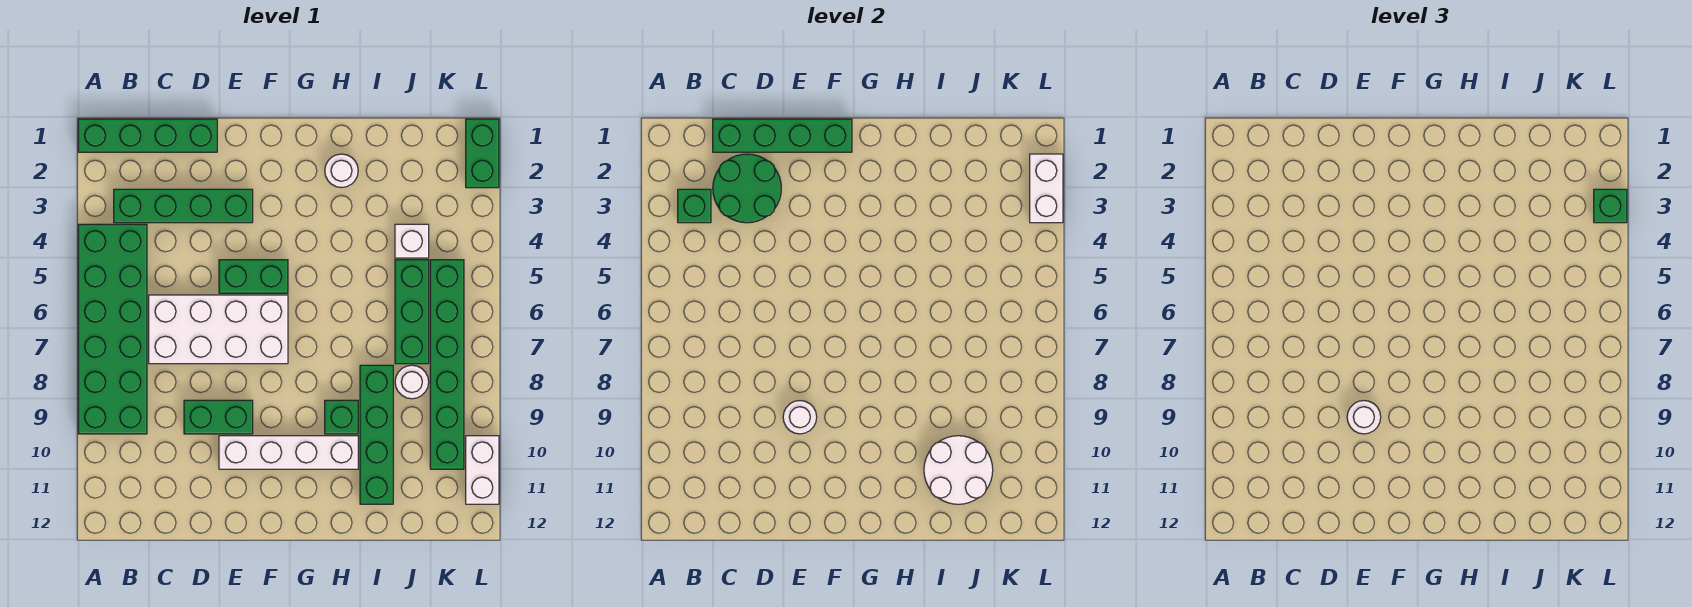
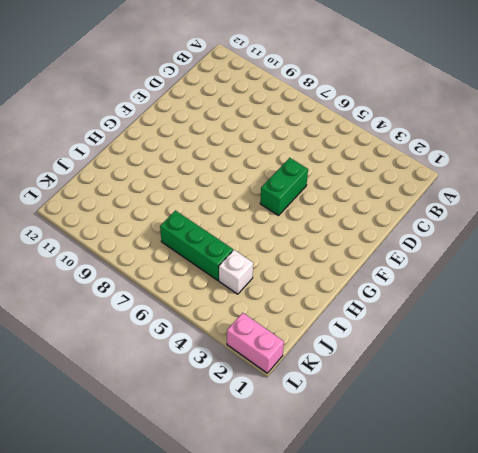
pink 1x2 brick [227,313,284,373] -> green 1x2 brick [466,119,499,188]
none -> green 1x4 brick [78,119,217,152]
none -> green 2x6 brick [78,224,147,434]
none -> green 1x4 brick [114,189,253,223]

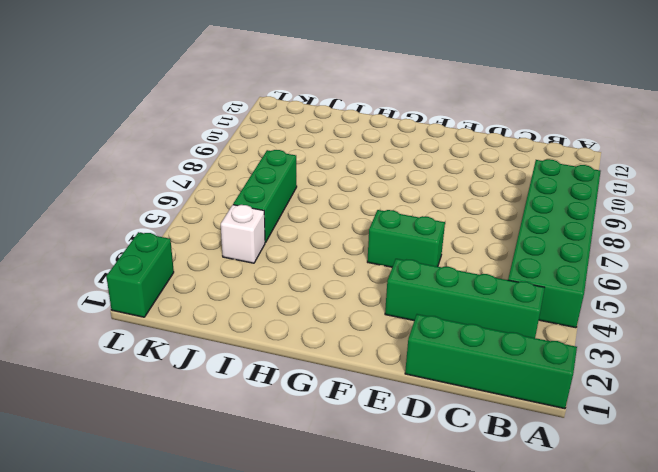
none -> white 2x4 brick [149,295,288,364]
none -> green 1x2 brick [184,400,253,434]
none -> white 1x4 brick [219,436,358,469]

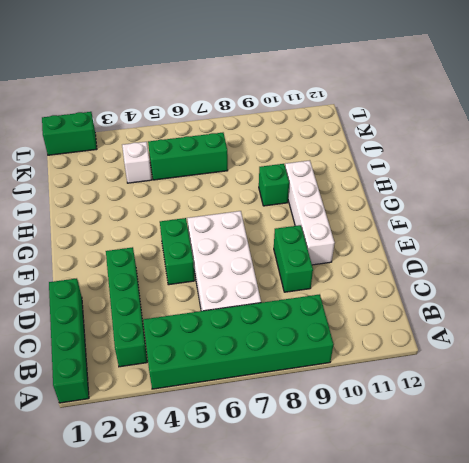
none -> white 1x1 round brick [325,154,358,188]
none -> green 1x4 brick [360,365,393,504]
none -> white 1x1 round brick [395,365,429,399]

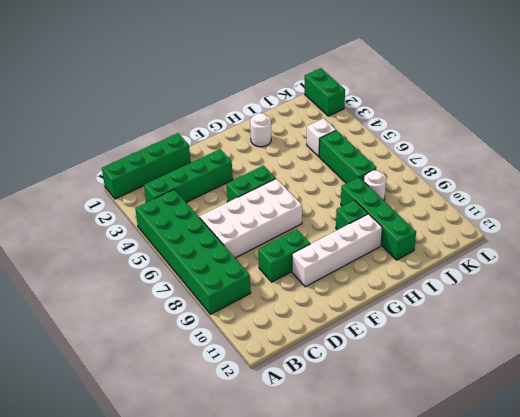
none -> green 1x6 brick [430,260,464,469]
none -> white 1x2 brick [466,436,499,504]
none -> green 1x1 brick [678,189,711,223]

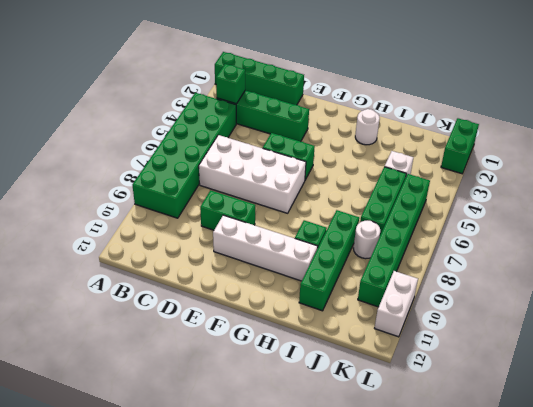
none -> green 1x4 brick [713,119,852,152]
none -> green 2x2 round brick [713,154,781,223]
none -> white 1x1 round brick [783,401,817,434]

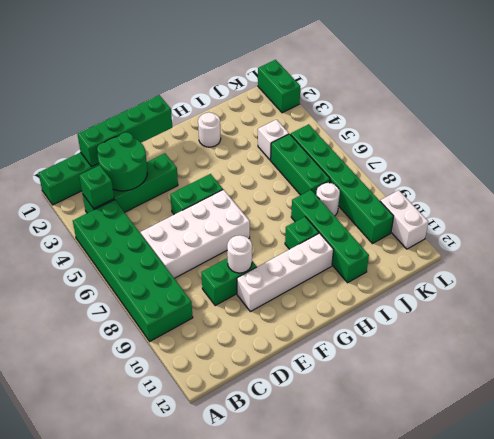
none -> white 2x2 round brick [924,436,993,504]
none -> white 1x2 brick [1030,154,1063,223]
none -> white 1x1 round brick [1347,401,1381,434]

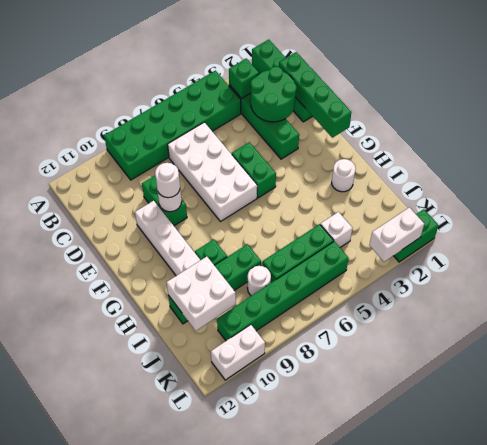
white 2x2 brick [167,257,236,331] -> white 2x2 round brick [924,436,993,504]
none -> green 1x1 brick [1594,189,1627,223]

